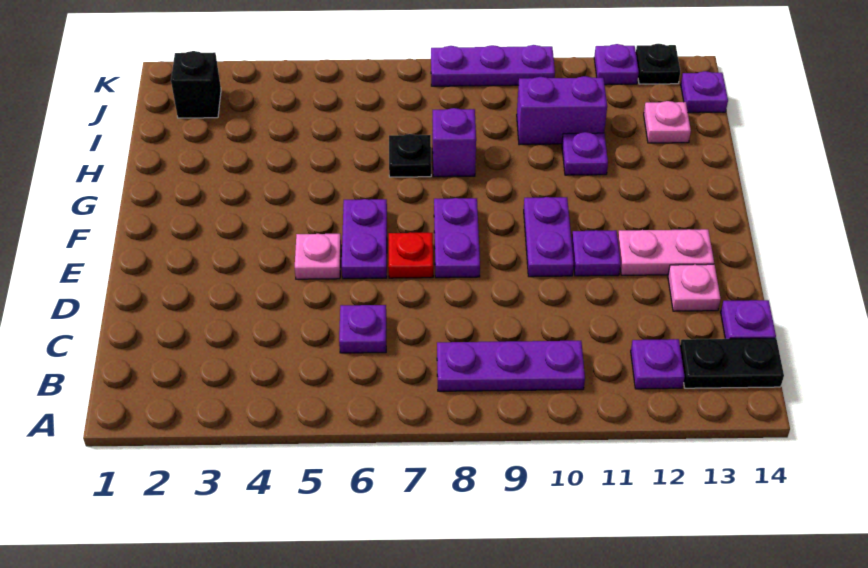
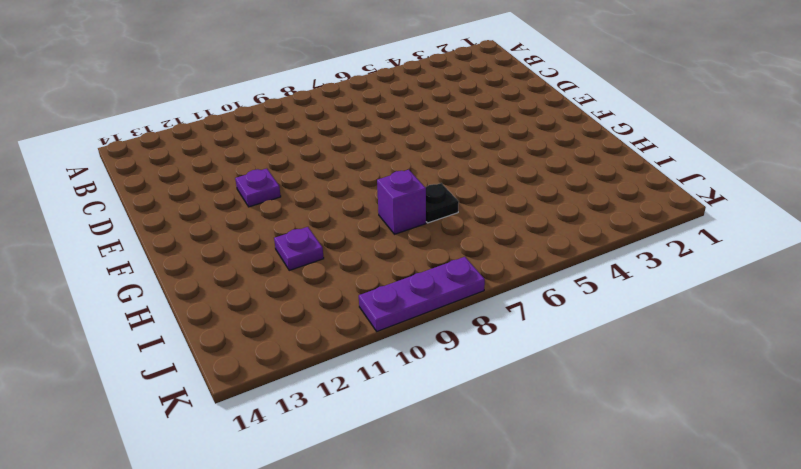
none -> purple 1x3 plate [437,341,585,391]
none -> purple 1x1 plate [631,339,685,389]
none -> black 1x2 plate [680,338,784,388]

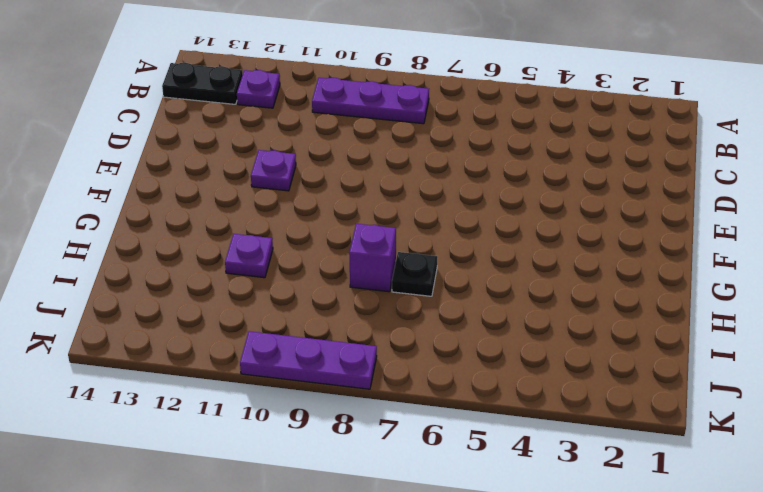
none -> purple 1x1 plate [339,305,386,353]
none -> purple 1x1 plate [721,300,776,339]
none -> pink 1x1 plate [668,264,721,311]

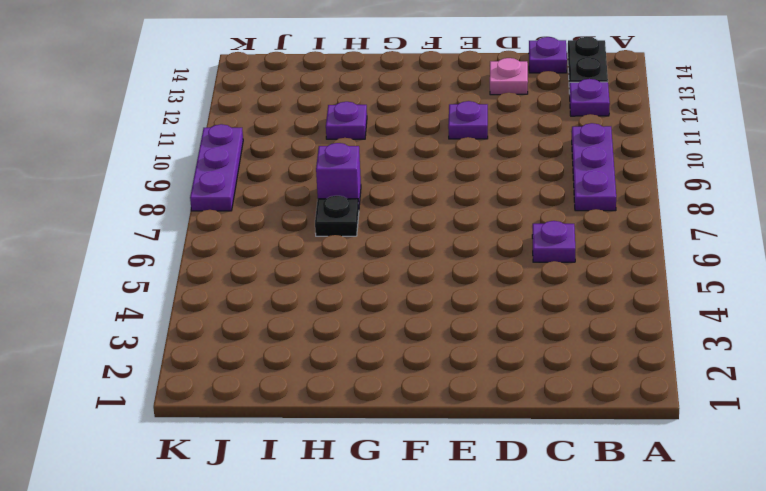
none -> pink 1x1 plate [295,234,341,279]
none -> purple 1x2 plate [342,199,387,279]
none -> red 1x1 plate [388,232,433,278]

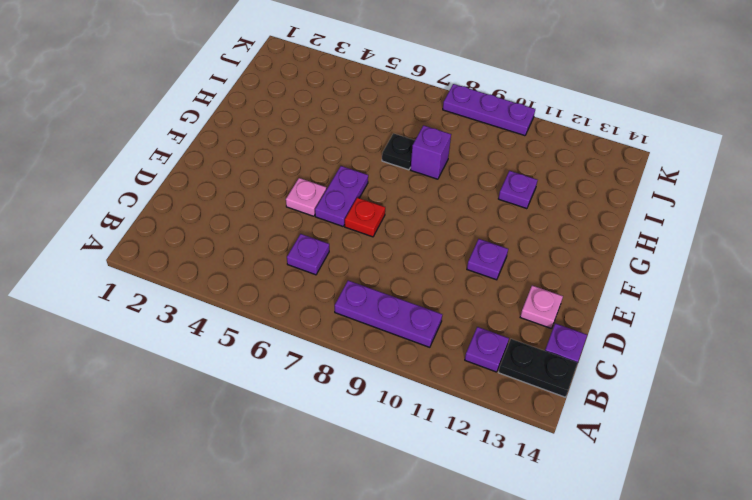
none -> purple 1x2 plate [434,198,480,278]
none -> purple 1x2 plate [524,197,574,277]
none -> pink 1x2 plate [618,229,714,275]

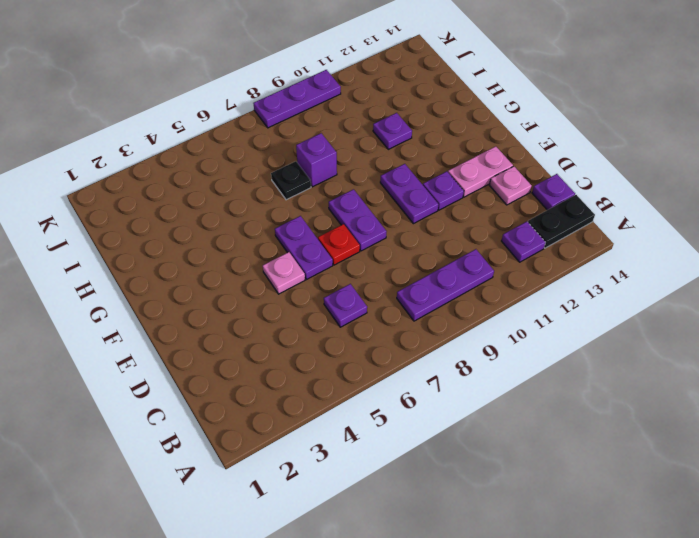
none -> purple 1x2 brick [517,76,607,145]
none -> pink 1x1 plate [644,101,691,143]
none -> black 1x1 brick [171,51,221,118]

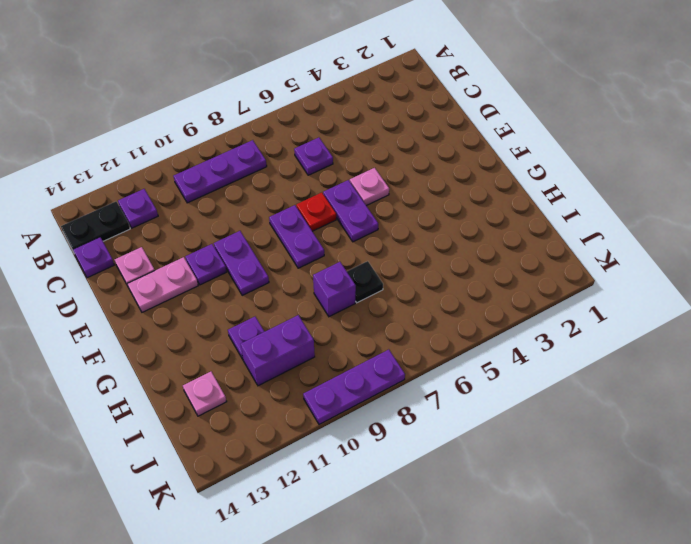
none -> black 1x1 brick [171,51,221,118]
none -> purple 1x1 plate [681,71,728,113]
none -> purple 1x1 plate [594,44,639,85]

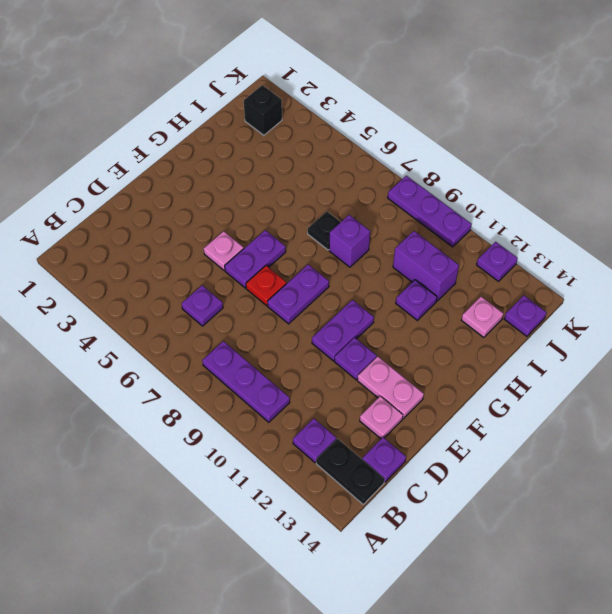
none -> black 1x1 plate [636,44,680,84]

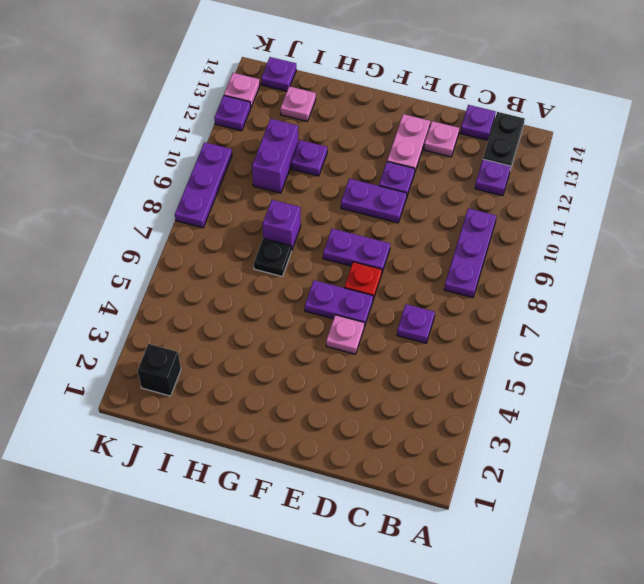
pink 1x1 plate [224,73,260,107] -> black 1x1 plate [636,44,680,84]

